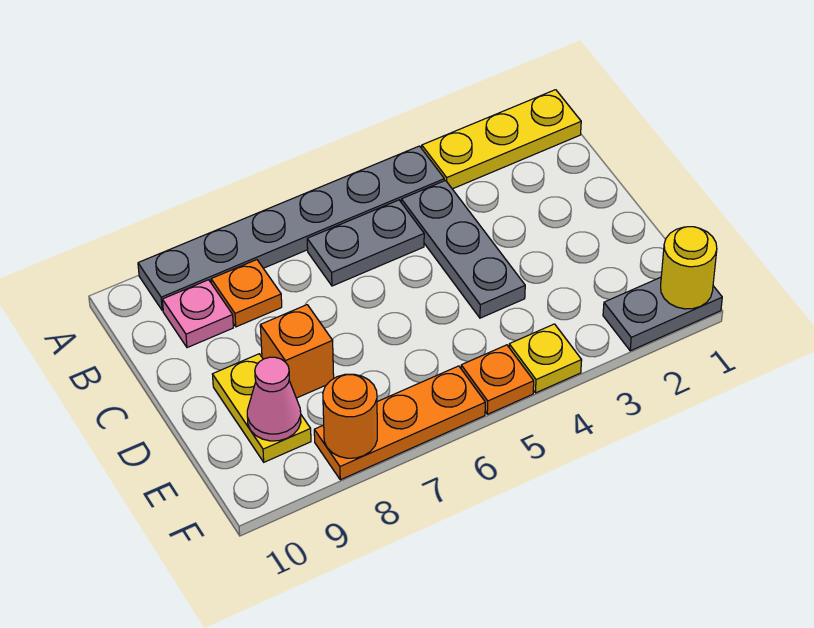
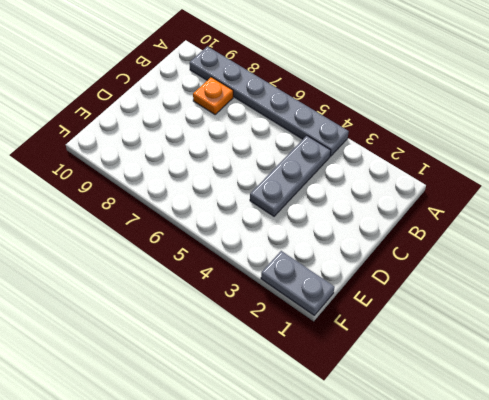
none -> yellow 1x3 plate [422,90,581,189]
none -> grey 1x2 plate [307,200,424,286]
none -> pink 1x1 plate [162,280,233,348]

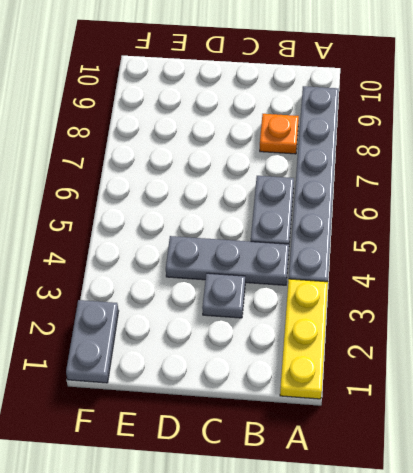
grey 1x1 plate [202,273,245,318] -> none
none -> pink 1x1 plate [162,280,233,348]
none -> orange 1x1 brick [260,305,334,398]
none -> yellow 1x2 plate [212,354,311,462]

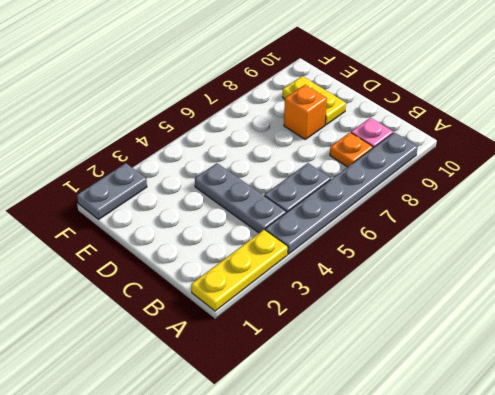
none -> yellow 1x1 plate [509,324,582,393]
none -> orange 1x1 plate [461,345,534,414]
none -> orange 1x3 plate [314,366,485,480]

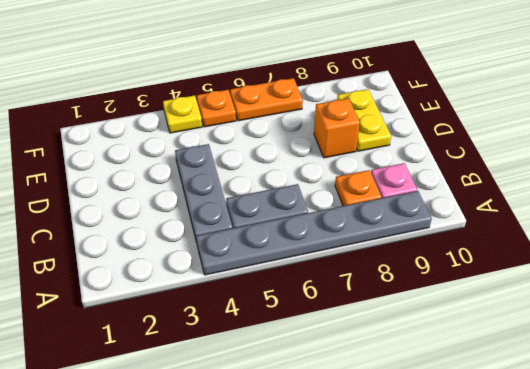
orange 1x2 plate [230,78,303,121] -> orange 1x3 plate [314,366,485,480]
none -> yellow 1x3 plate [422,90,581,189]
none -> grey 1x2 plate [603,277,722,351]
none -> pink 1x1 cone [247,357,301,441]

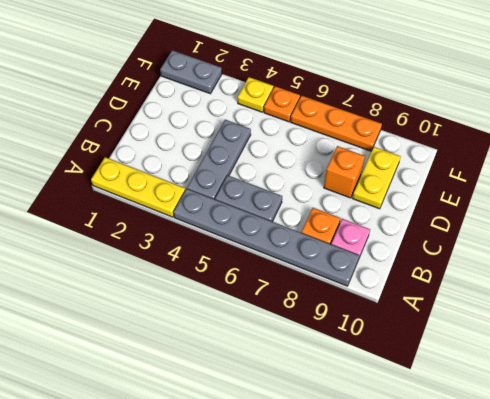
none -> pink 1x1 cone [247,357,301,441]
none -> yellow 1x1 round brick [661,227,717,309]
none -> orange 1x1 round brick [323,374,377,458]

